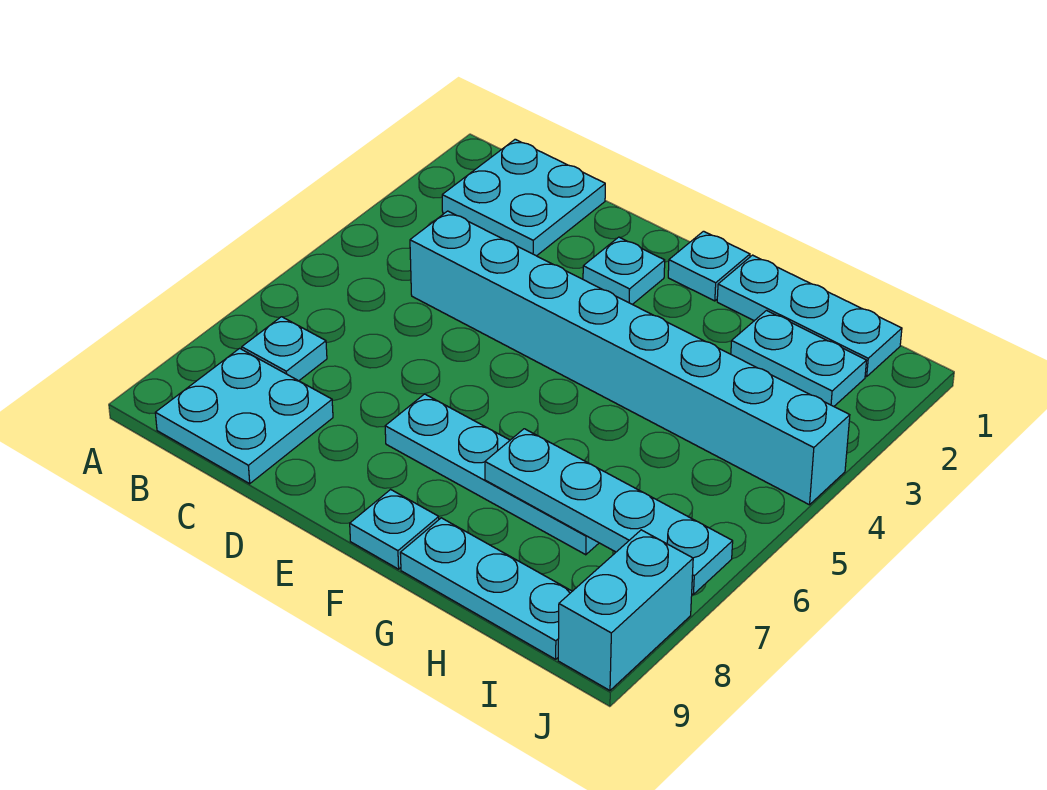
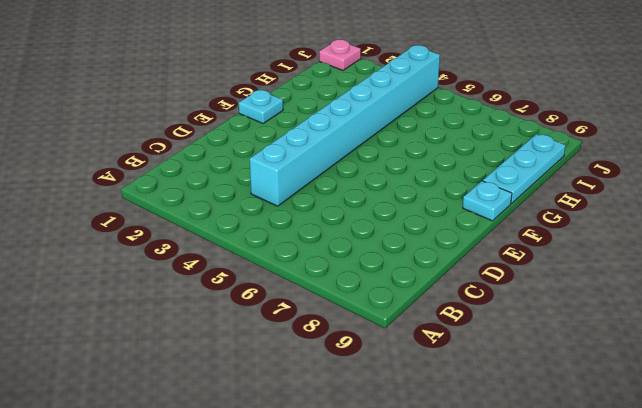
pink 1x1 plate [319,40,361,70] -> none
none -> cyan 2x2 plate [442,139,605,256]
none -> cyan 1x1 plate [242,317,327,381]
none -> cyan 2x2 plate [155,348,333,484]

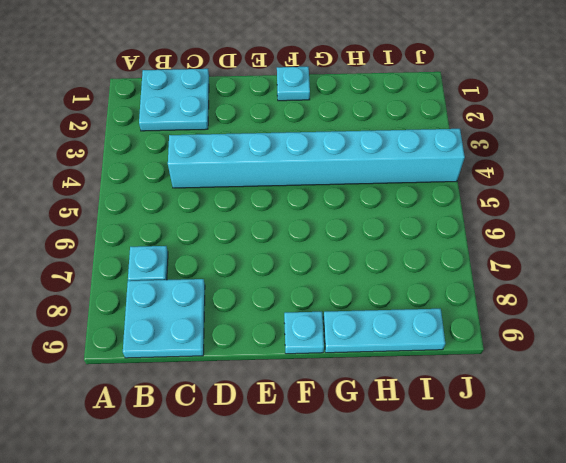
none -> cyan 1x1 plate [583,237,665,304]
none -> cyan 1x4 plate [385,394,599,555]
none -> cyan 1x3 plate [717,255,902,377]

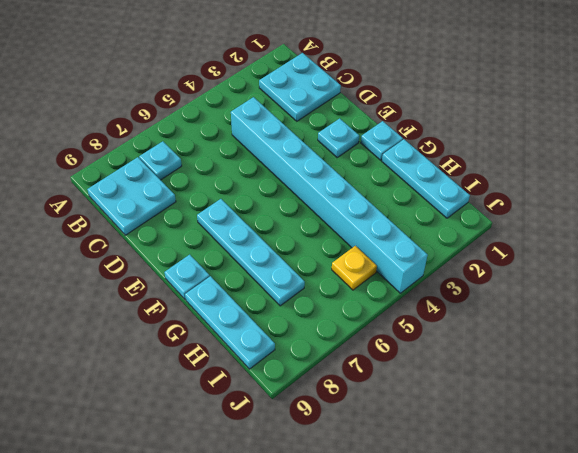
yellow 1x1 plate [332,246,377,290] -> none
none -> cyan 1x2 plate [731,311,867,406]
none -> cyan 1x2 brick [558,530,693,690]
none -> cyan 1x4 plate [485,429,733,594]

